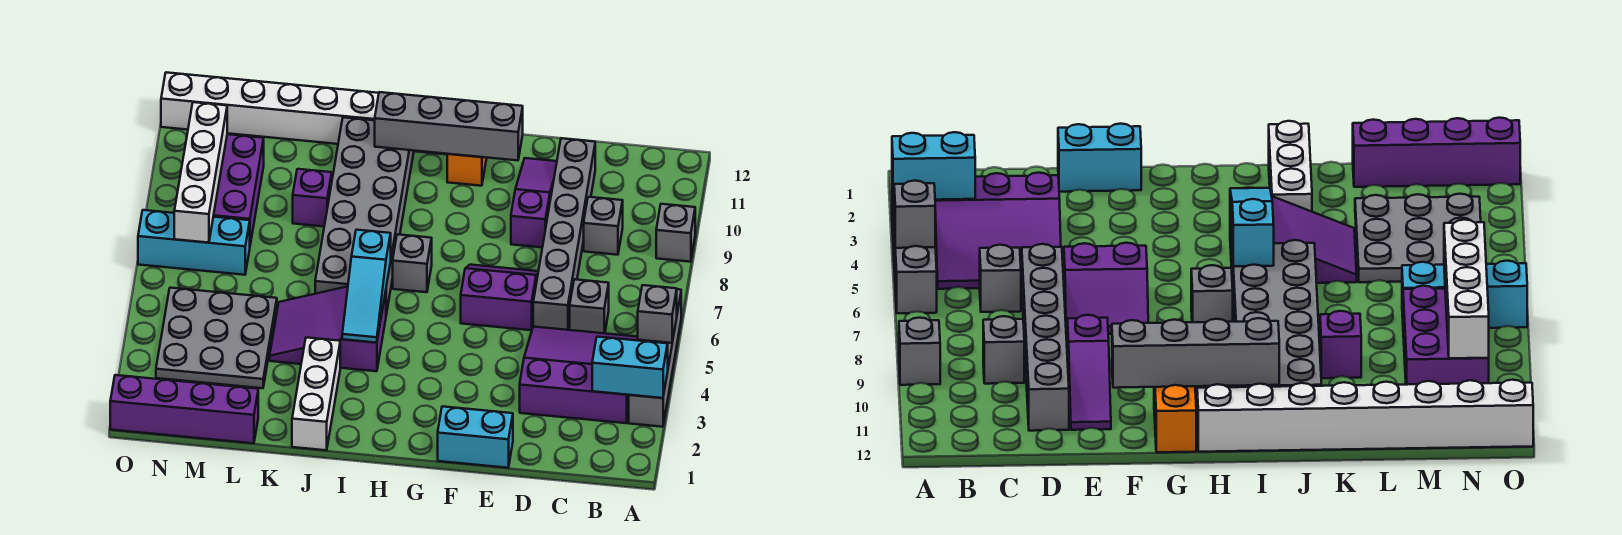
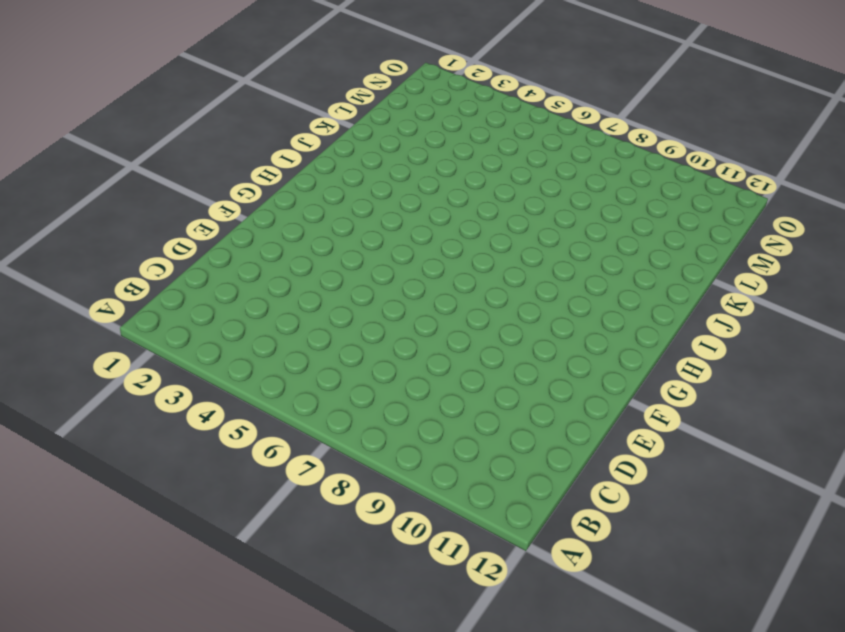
none -> grey 1x4 brick [629,289,681,427]
none -> grey 1x1 brick [656,204,695,262]
none -> purple 3x3 slope [520,327,638,423]

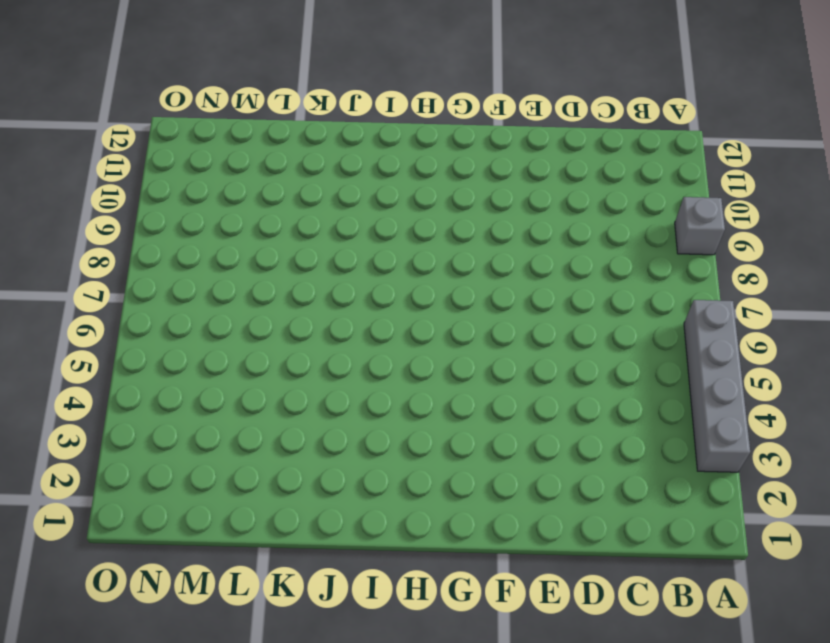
none -> purple 3x3 slope [520,327,638,423]
none -> grey 1x1 brick [570,279,609,333]
none -> grey 1x1 brick [584,197,623,255]

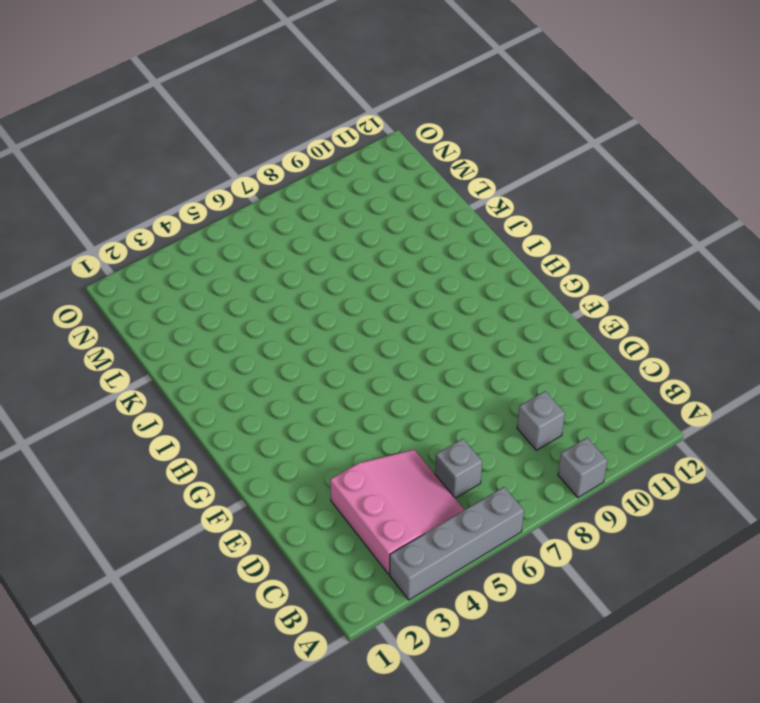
pink 3x3 slope [330,449,464,574] -> purple 3x3 slope [520,327,638,423]
none -> grey 1x6 brick [533,138,595,330]
none -> cyan 1x2 brick [438,406,513,468]
none -> purple 2x2 slope [461,265,538,330]

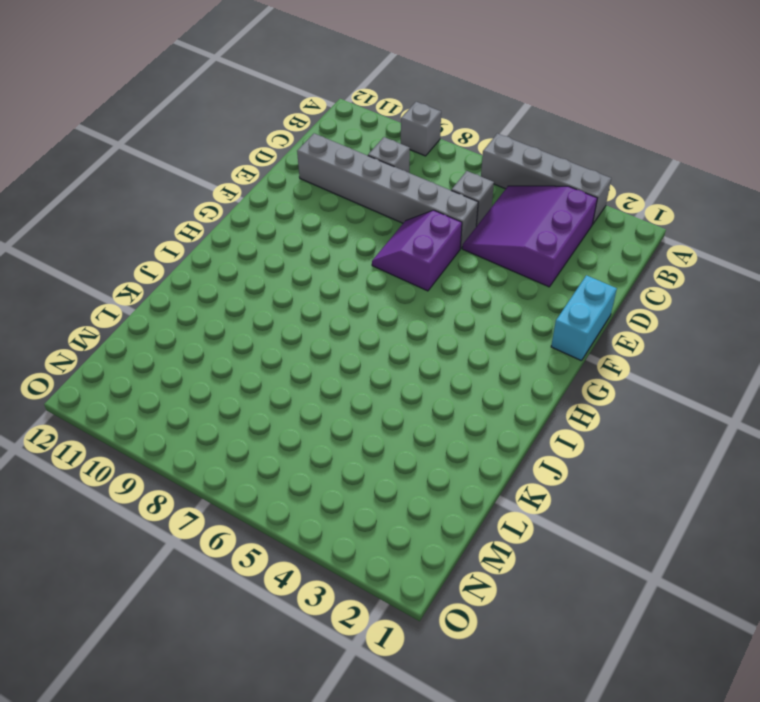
none -> purple 1x3 slope [511,158,557,247]
none -> orange 1x2 brick [447,154,487,186]
none -> grey 1x1 brick [393,234,432,292]

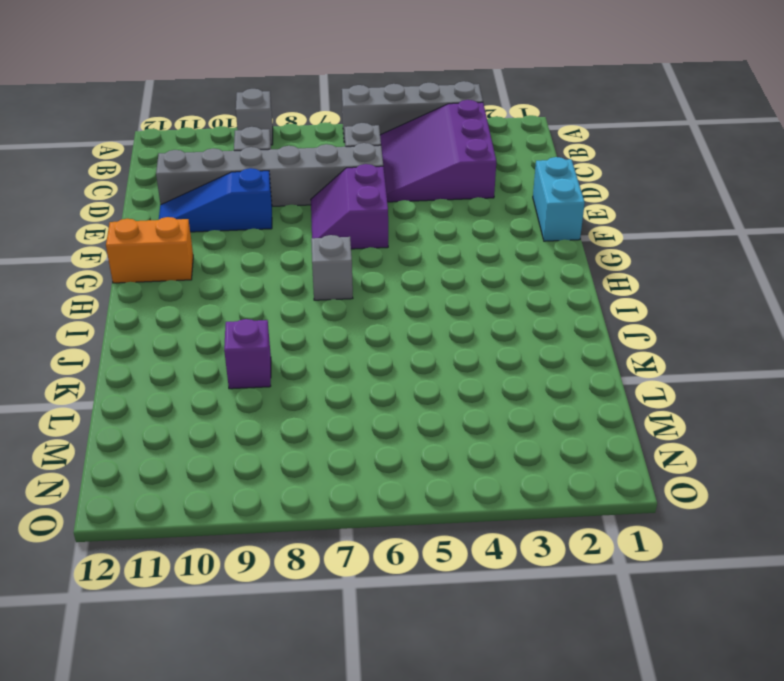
blue 1x3 slope [159,168,272,232] -> purple 1x3 slope [511,158,557,247]
none -> white 1x8 brick [161,72,445,154]
none -> purple 2x3 slope [270,286,386,371]
none -> grey 2x6 brick [315,117,414,314]

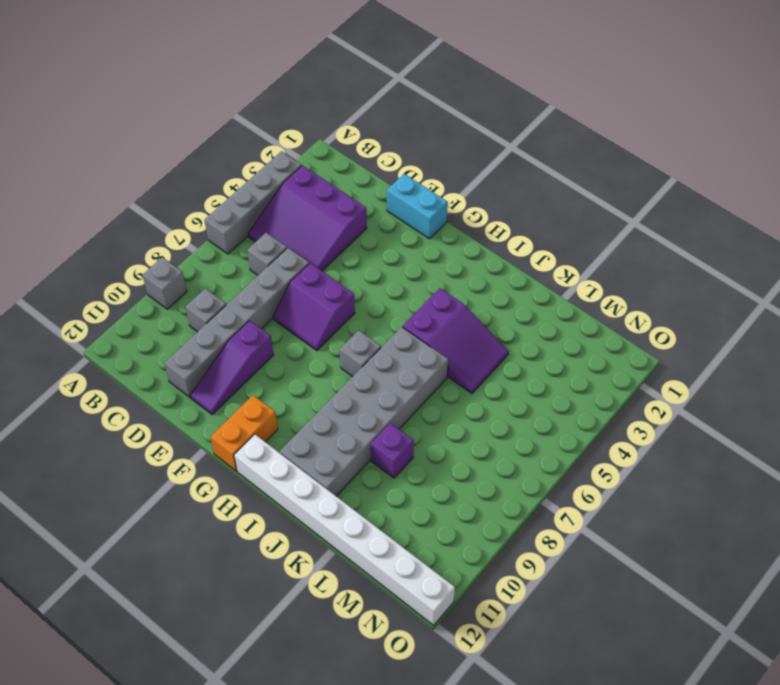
none -> white 1x3 brick [292,337,340,450]
none -> purple 1x4 brick [110,375,258,443]
none -> grey 3x3 plate [156,288,277,388]

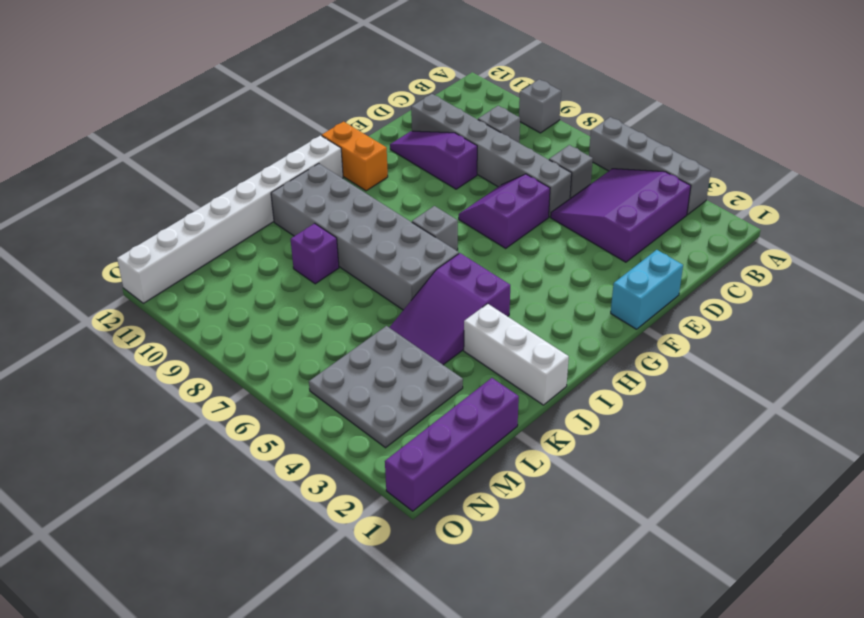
none -> cyan 1x3 brick [138,210,250,275]
none -> purple 2x3 brick [213,134,264,244]
none -> cyan 1x2 brick [592,337,668,398]

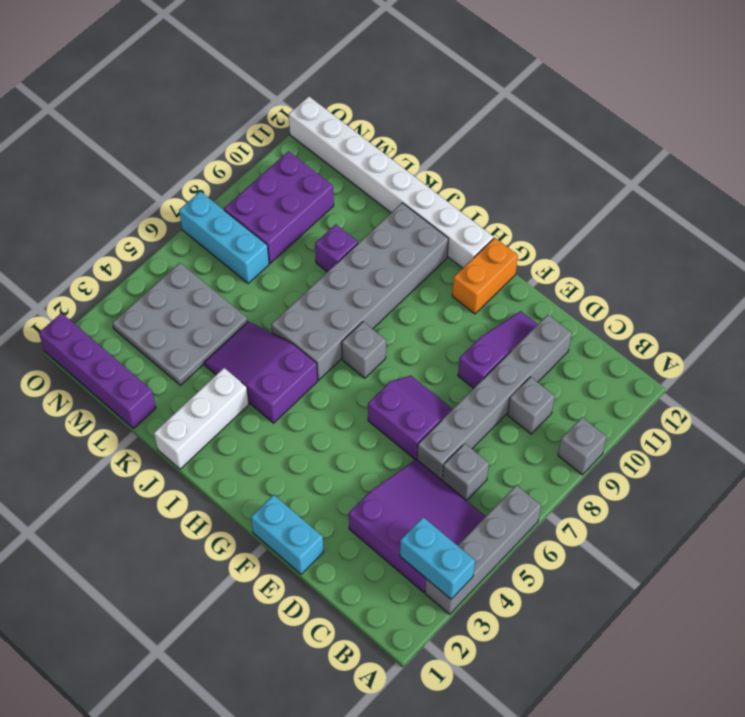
none -> grey 1x1 brick [638,285,677,343]
none -> grey 1x4 brick [375,92,523,160]
none -> cyan 1x3 slope [342,230,391,343]

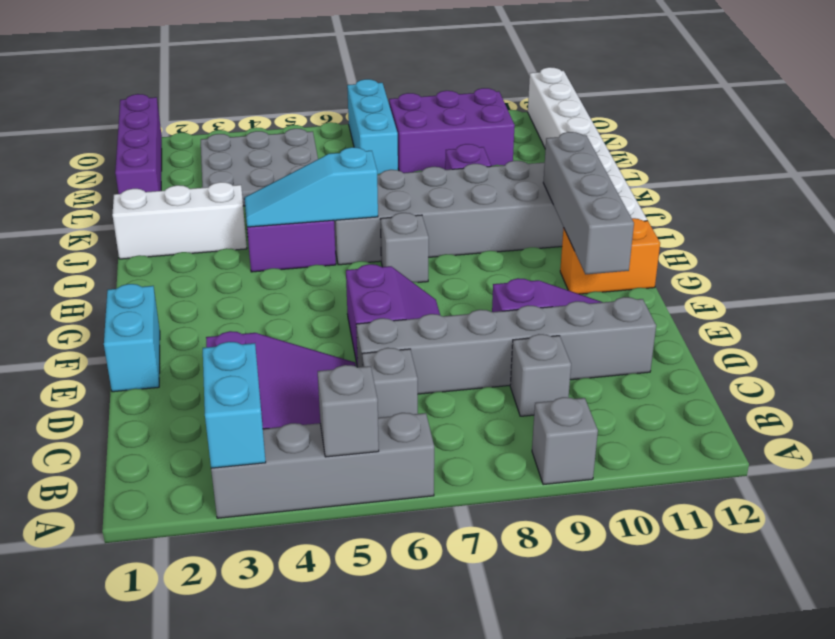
none -> white 1x4 brick [174,102,227,243]

